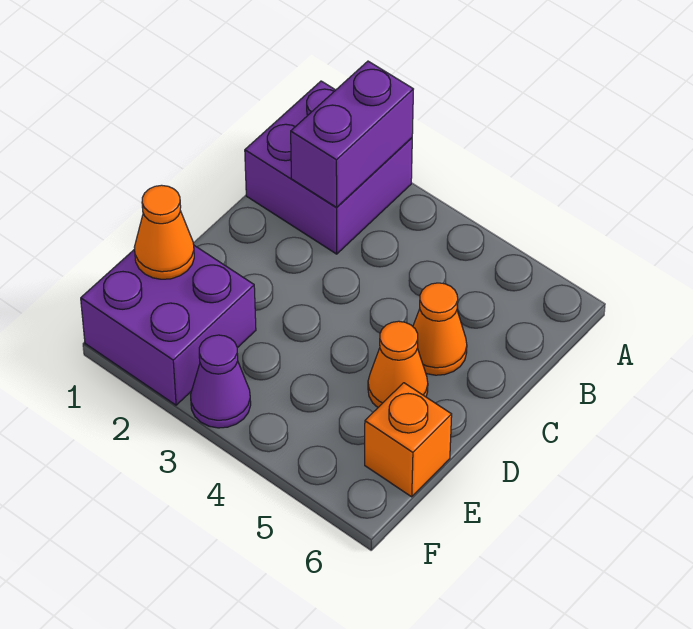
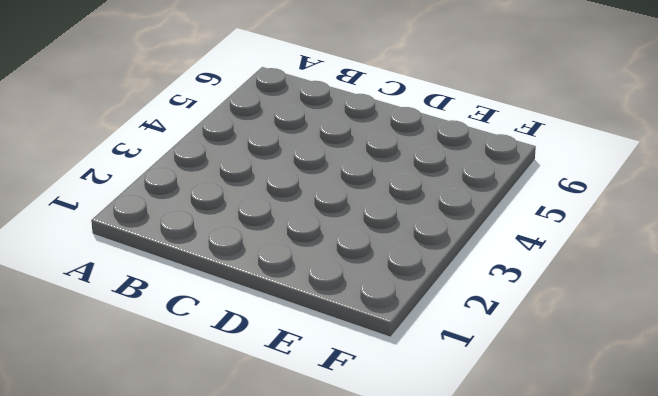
none -> purple 2x2 brick [245,81,412,254]
none -> orange 1x1 cone [413,283,467,375]

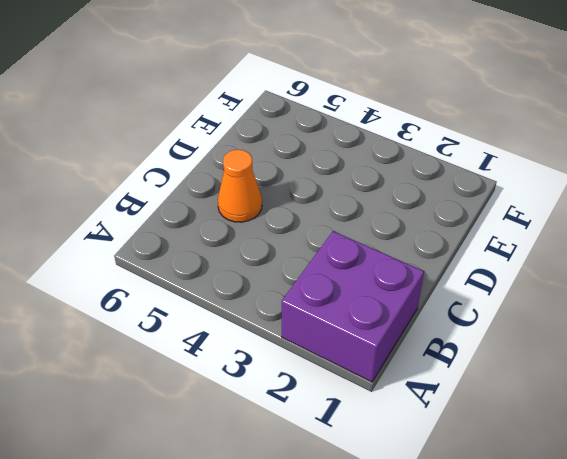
none -> orange 1x1 cone [368,321,428,407]
none -> purple 2x2 brick [81,246,256,405]

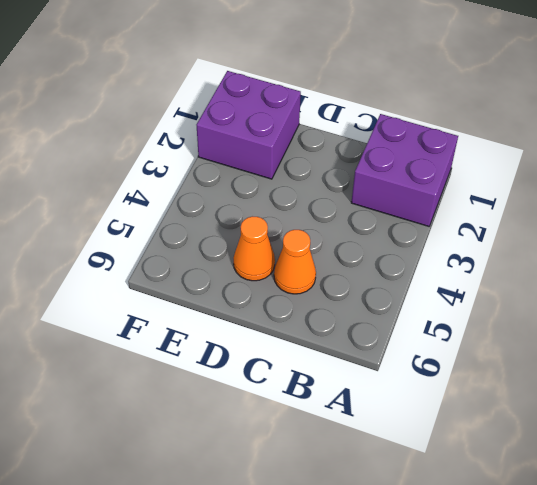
none -> orange 1x1 brick [365,383,452,497]
none -> purple 1x1 cone [191,335,251,428]

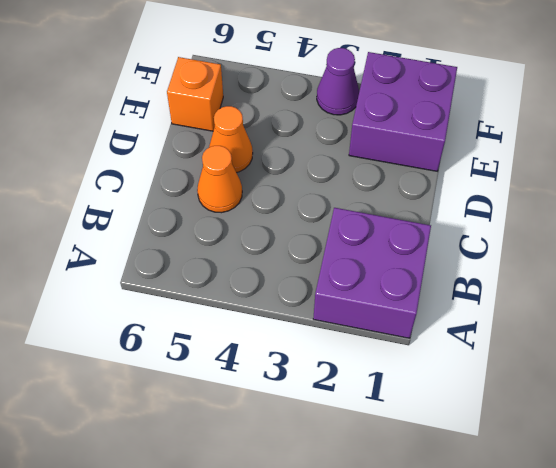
none -> purple 1x2 brick [291,61,413,207]
none -> orange 1x1 cone [134,185,194,279]

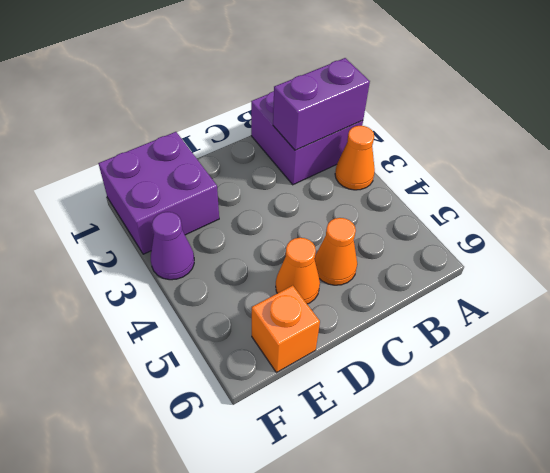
orange 1x1 cone [335,126,375,190] -> orange 1x1 cone moved to [134,185,194,279]

